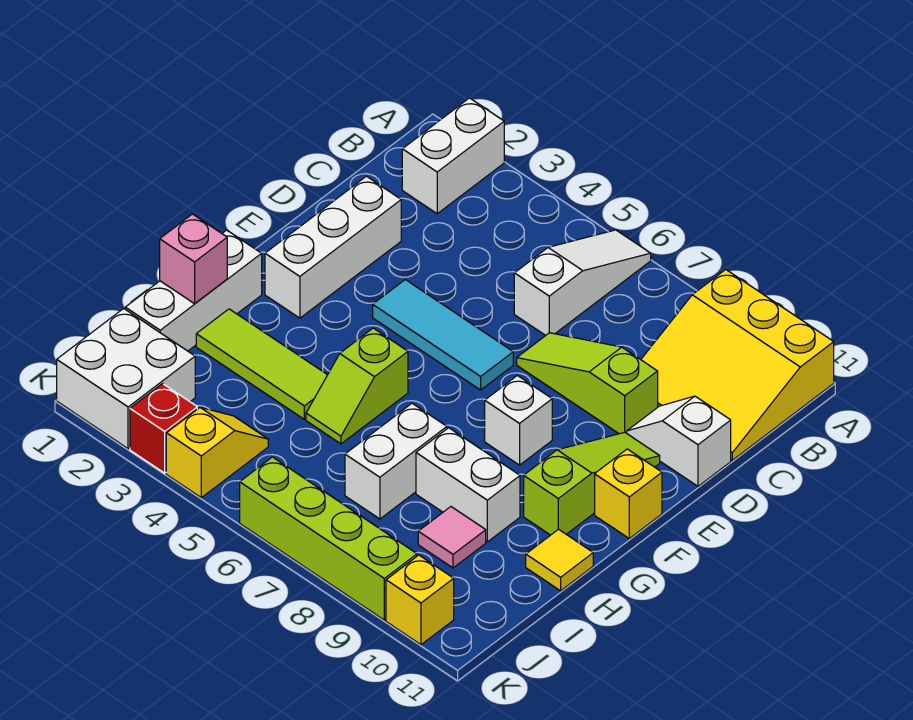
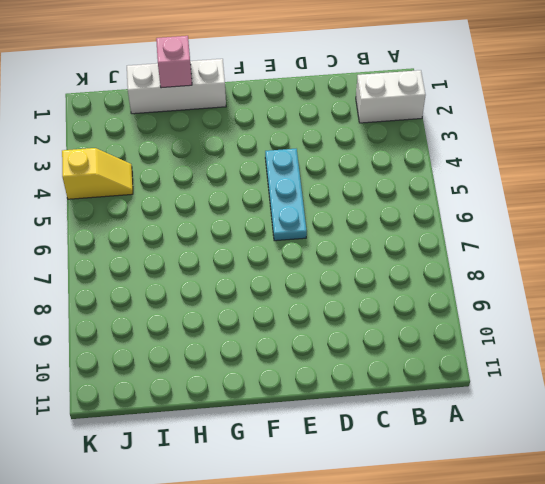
cyan 1x3 plate [265,149,307,241] -> cyan 1x3 tile [373,280,513,390]
none -> white 1x3 slope [514,230,651,335]
none -> yellow 3x3 slope [641,269,834,460]
none -> white 1x3 brick [265,176,401,318]

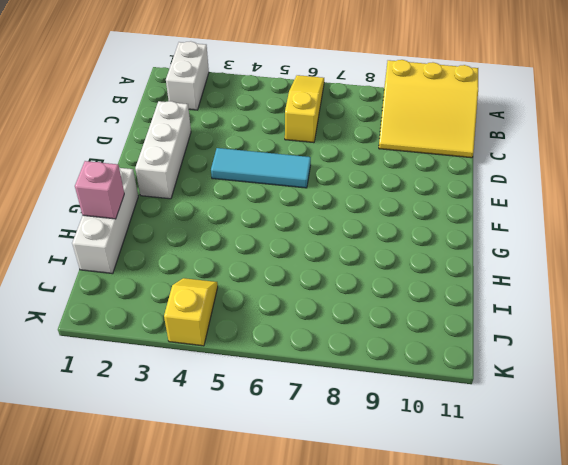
yellow 1x3 slope [285,75,324,143] -> white 1x3 slope [514,230,651,335]
none -> lime 1x3 slope [517,333,658,434]
none -> white 1x2 slope [627,396,731,486]
none -> lime 1x3 slope [524,432,660,535]

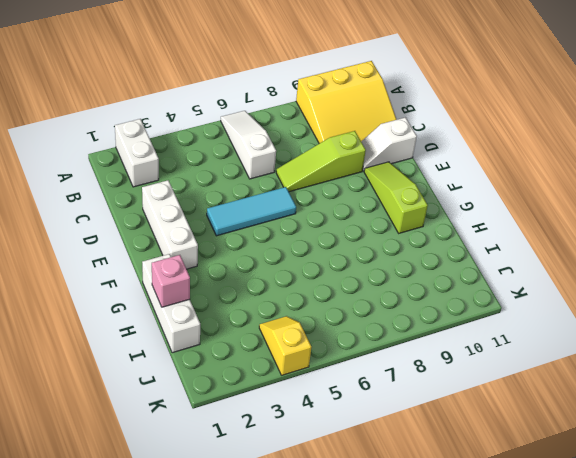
none -> white 1x1 brick [485,376,552,465]
none -> yellow 1x1 brick [595,449,662,538]
none -> lime 1x2 slope [306,328,408,444]

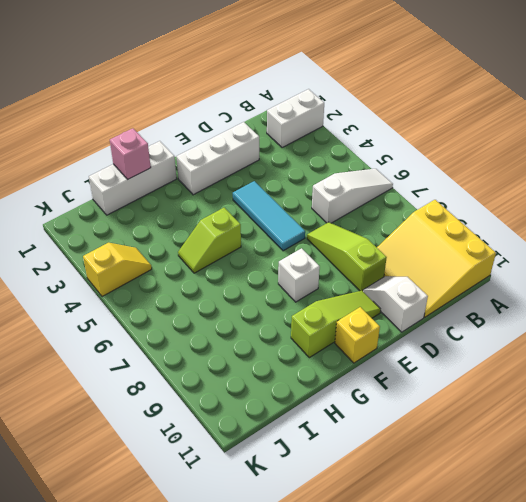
none -> lime 1x3 tile [196,309,327,419]
none -> white 1x2 brick [345,403,447,519]
none -> white 1x2 brick [416,428,520,542]

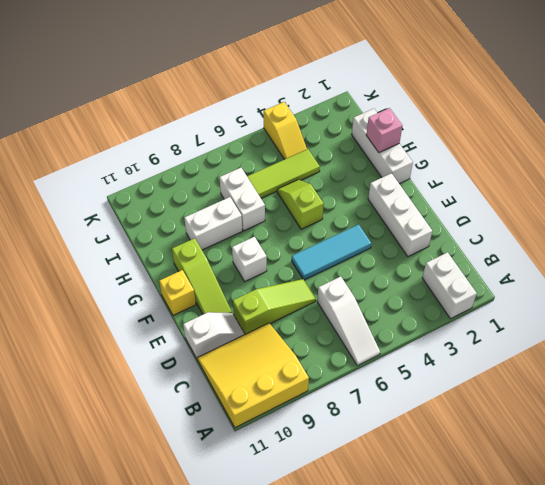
lime 1x3 tile [247,149,320,198] -> lime 1x3 tile moved to [196,309,327,419]
none -> yellow 1x1 tile [526,529,593,591]
none -> pink 1x1 tile [418,507,486,568]
none -> white 2x2 brick [57,309,195,449]

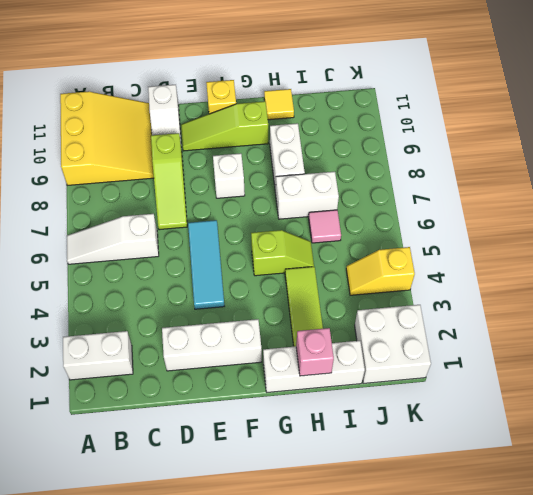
pink 1x1 tile [309,210,341,243] -> pink 1x1 tile moved to [418,507,486,568]
none -> red 1x1 brick [130,384,197,473]
none -> lime 1x4 brick [240,457,417,620]
none -> yellow 1x1 brick [386,555,454,645]

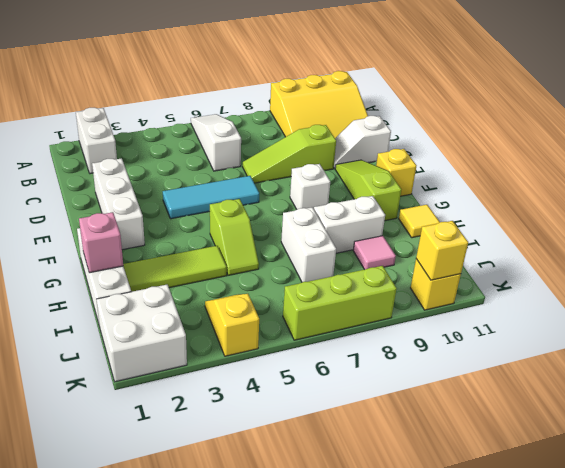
lime 1x3 brick [283,266,397,340] -> lime 1x4 brick [240,457,417,620]
yellow 1x1 brick [416,221,468,280] -> none
none -> red 1x1 brick [130,384,197,473]

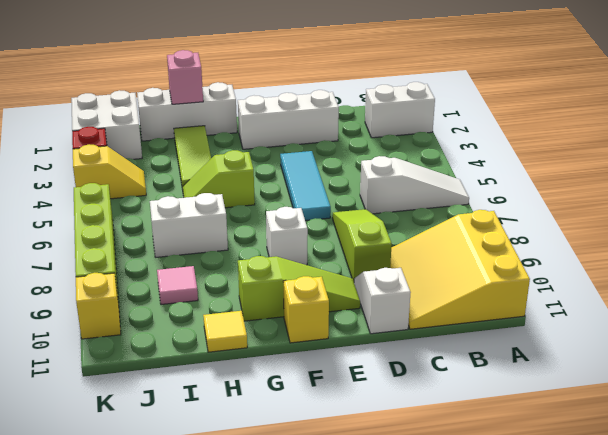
none -> white 1x2 brick [416,428,520,542]

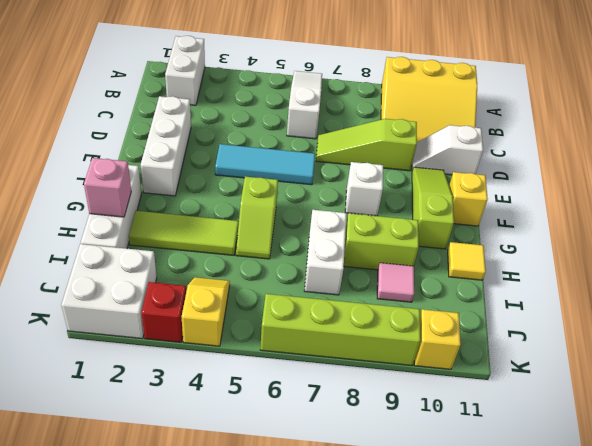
lime 1x2 brick [344,213,419,270] -> white 1x2 brick [416,428,520,542]

